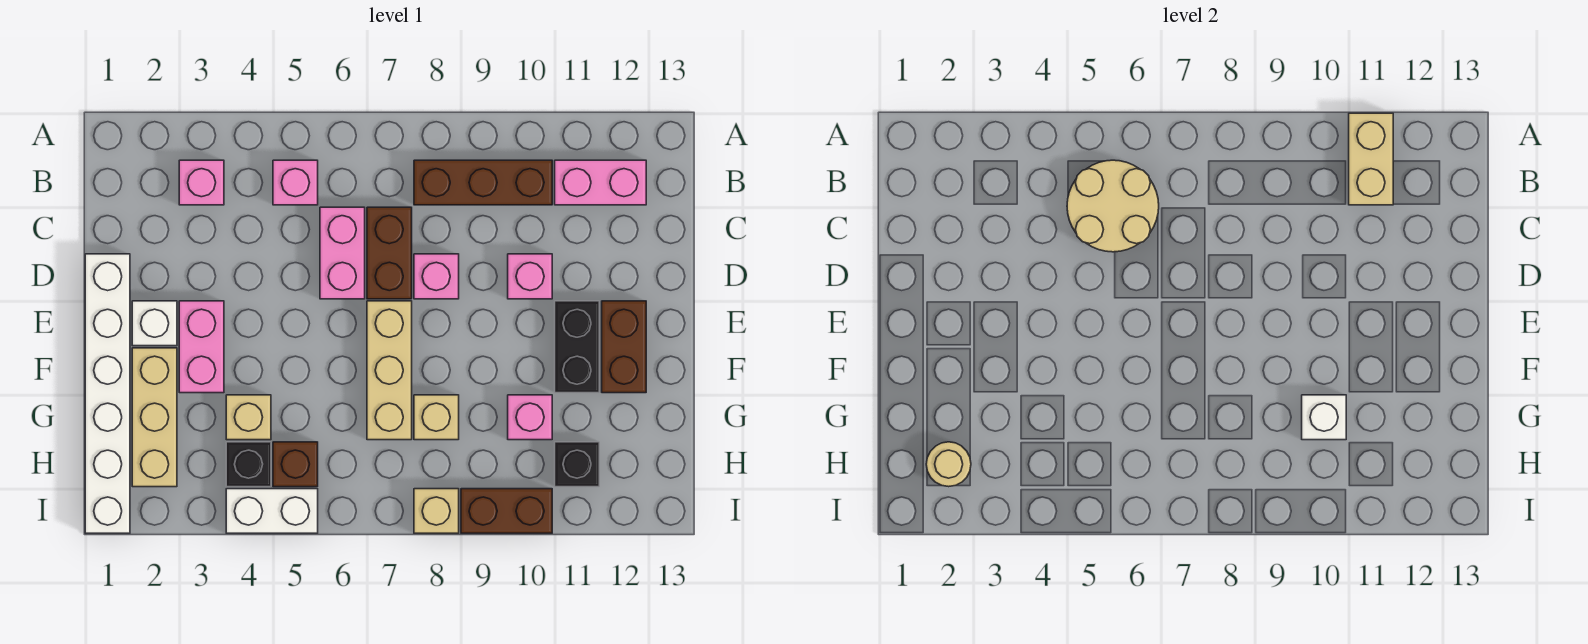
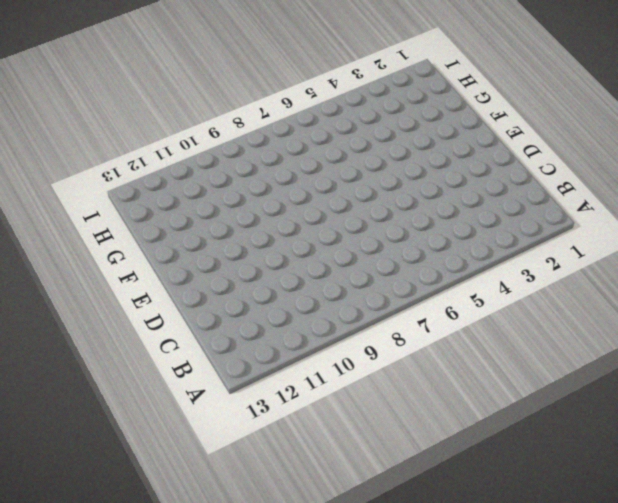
none -> pink 1x1 brick [179,160,224,205]
none -> pink 1x1 brick [273,160,318,205]
none -> brown 1x3 brick [414,160,552,205]

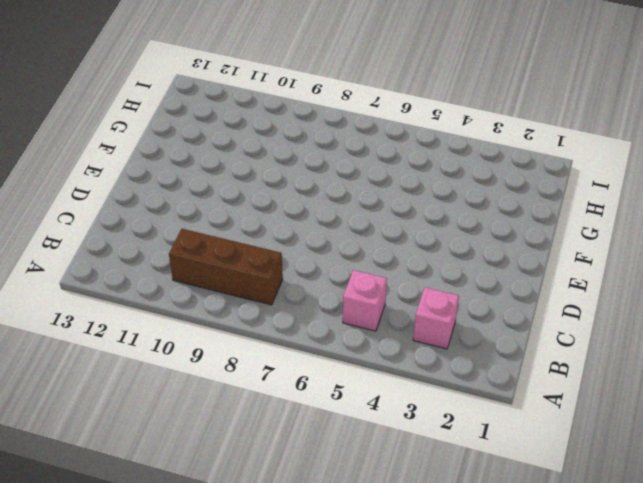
none -> pink 1x2 brick [555,160,646,205]
none -> pink 1x2 brick [320,207,365,299]
none -> brown 1x2 brick [367,207,412,299]

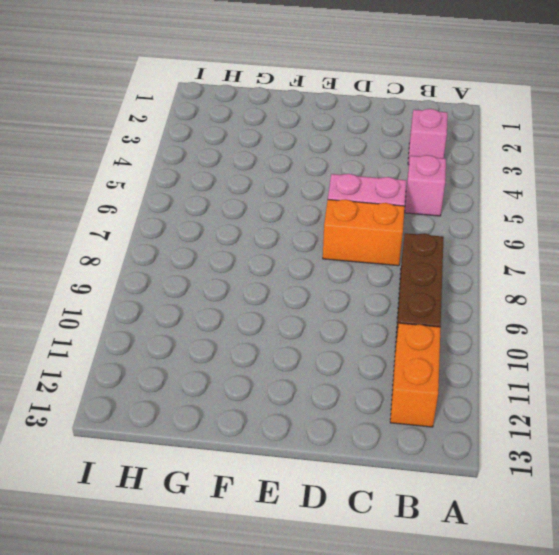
orange 1x2 brick [390,323,441,427] -> pink 1x2 brick [555,160,646,205]
orange 1x2 brick [323,199,405,266] -> brown 1x2 brick [367,207,412,299]
none -> white 1x6 brick [85,254,130,533]
none -> pink 1x1 brick [414,254,459,299]
none -> pink 1x1 brick [508,254,552,299]

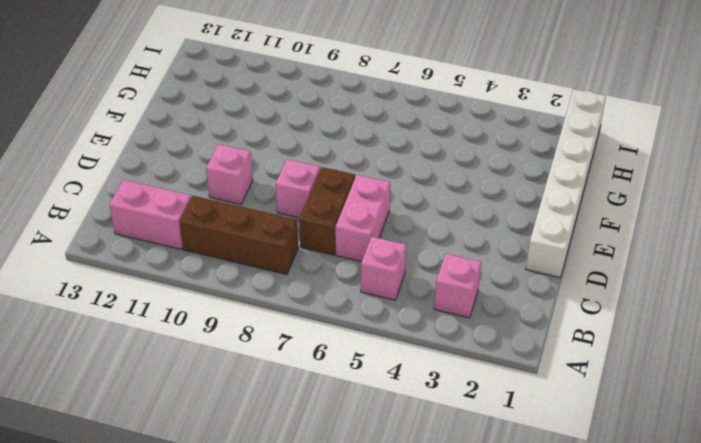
none -> white 1x1 brick [132,301,177,346]
none -> pink 1x2 brick [179,301,224,393]
none -> tan 1x3 brick [367,301,412,440]

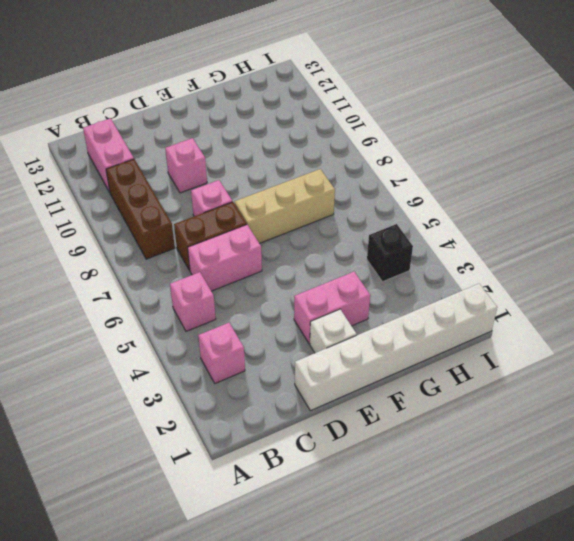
none -> black 1x2 brick [555,301,599,393]
none -> brown 1x2 brick [602,301,646,393]
none -> tan 1x3 brick [132,348,177,487]

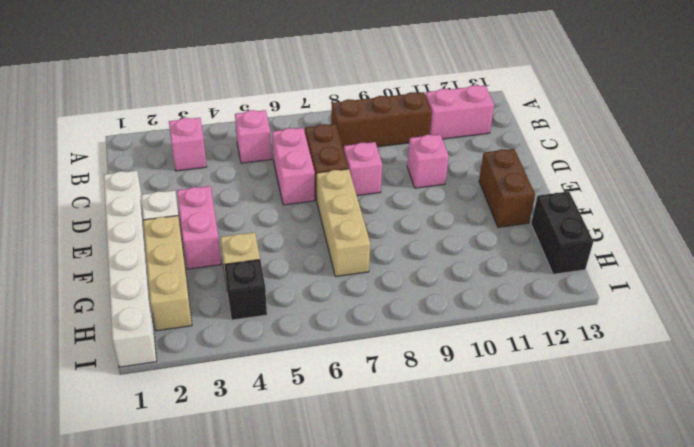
black 1x2 brick [531,191,593,274] -> black 1x2 brick moved to [555,301,599,393]
none -> tan 1x1 brick [414,395,459,440]
none -> pink 1x1 brick [508,395,552,440]
none -> brown 1x1 brick [273,442,318,487]

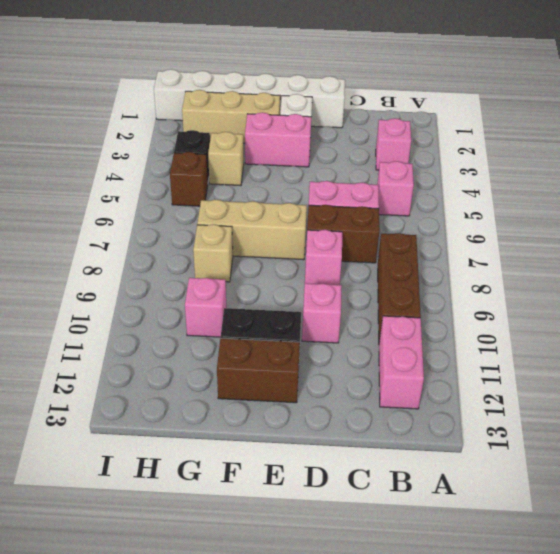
none -> black 1x1 brick [555,442,599,487]
none -> white 1x2 brick [226,489,318,533]
none -> tan 1x1 brick [414,489,459,533]

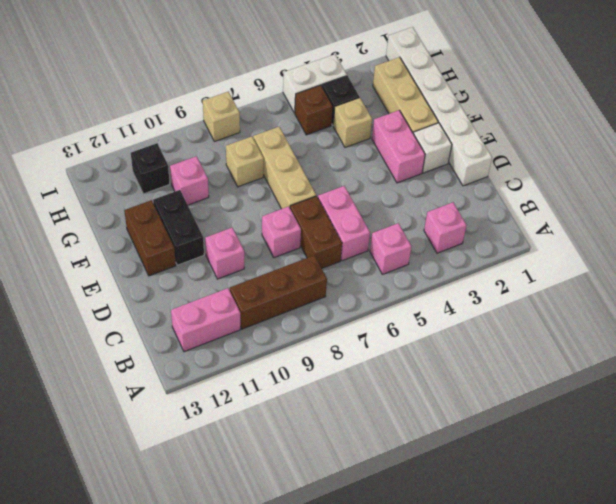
none -> brown 1x2 brick [461,489,552,533]
none -> tan 1x2 brick [1349,113,1393,205]
none -> tan 2x2 round brick [1067,160,1159,252]

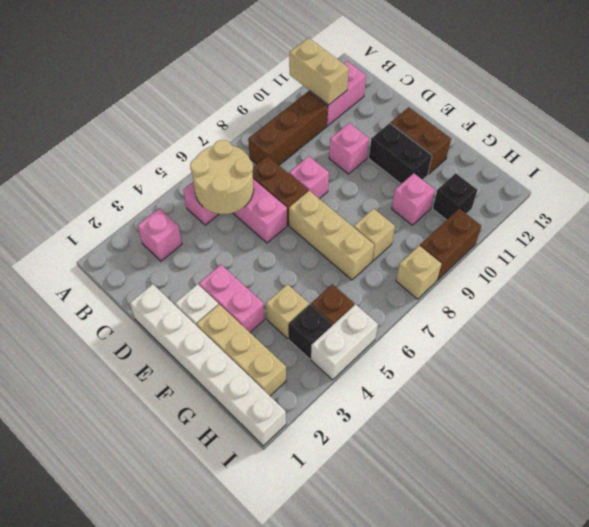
none -> white 1x1 brick [1302,395,1346,440]
none -> tan 1x1 round brick [926,442,971,487]

